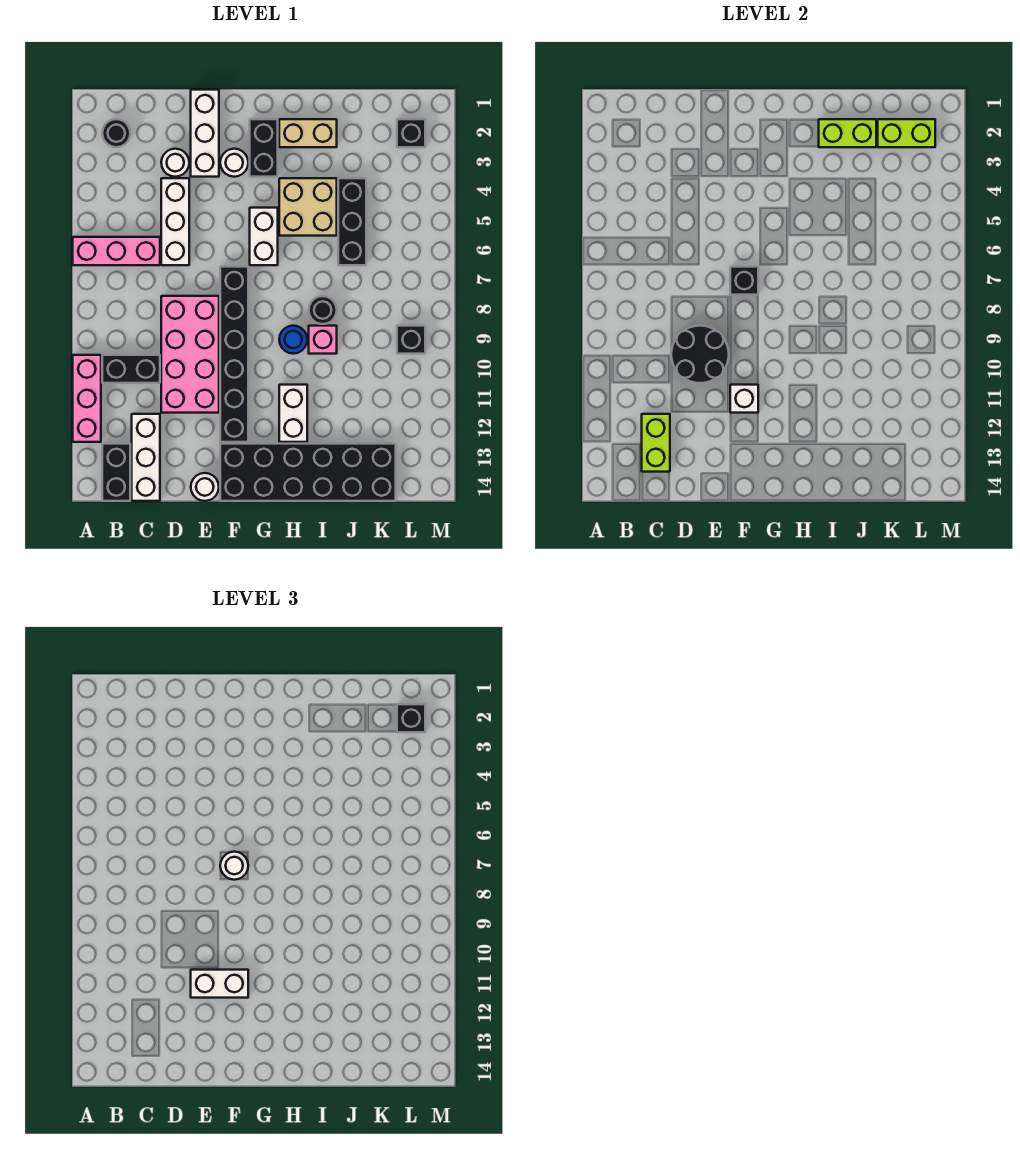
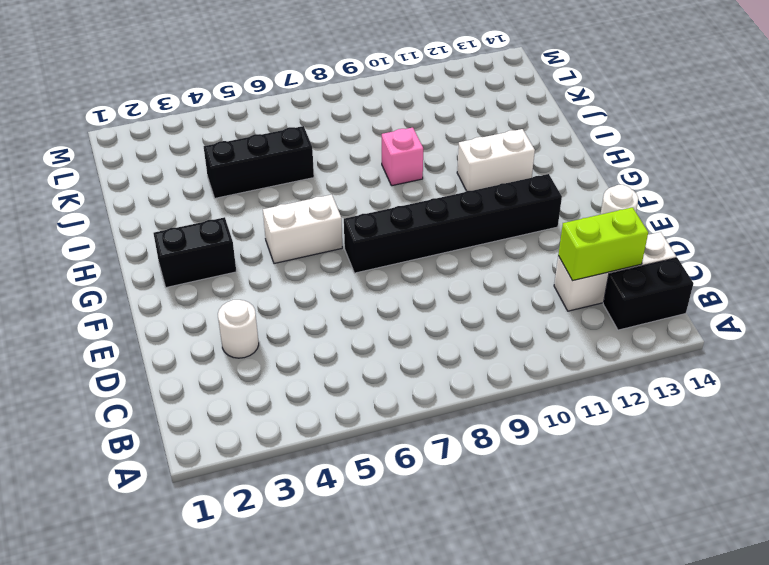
none -> pink 1x3 brick [73,237,160,265]
none -> pink 1x3 brick [73,355,101,442]
none -> black 1x1 round brick [102,119,130,147]
none -> black 1x2 brick [102,355,160,383]

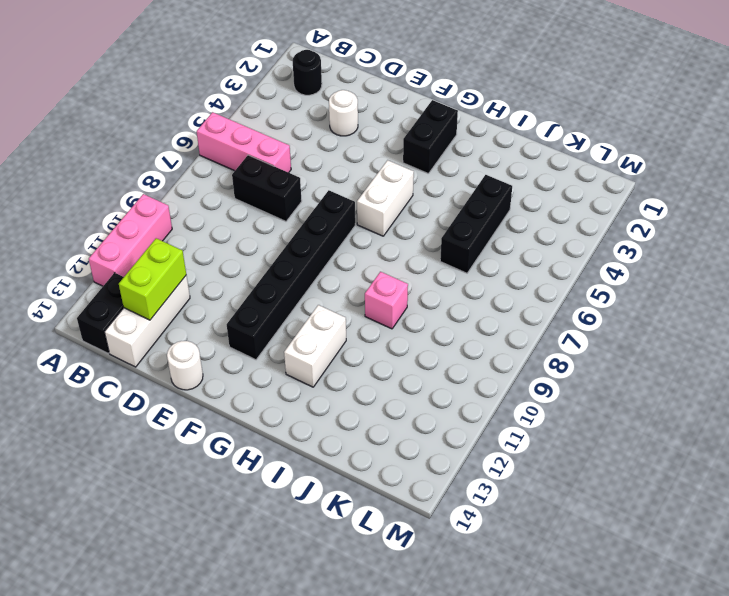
black 1x2 brick [232,155,302,221] -> black 1x2 brick moved to [102,355,160,383]
none -> white 1x3 brick [161,178,189,265]
none -> pink 2x4 brick [161,296,219,413]
none -> white 1x3 brick [191,90,219,177]
none -> white 1x1 round brick [220,149,248,177]

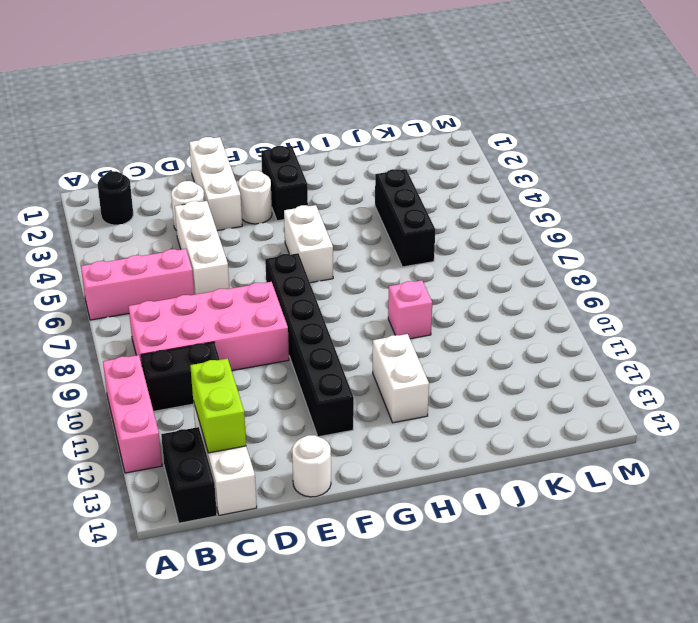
pink 2x4 brick [128,282,289,371] -> pink 2x4 brick turned to [161,296,219,413]
none -> black 2x6 brick [220,444,396,501]
none -> tan 1x2 brick [279,119,337,147]
none -> tan 2x2 brick [279,178,337,236]
none -> blue 1x1 round brick [279,326,307,354]

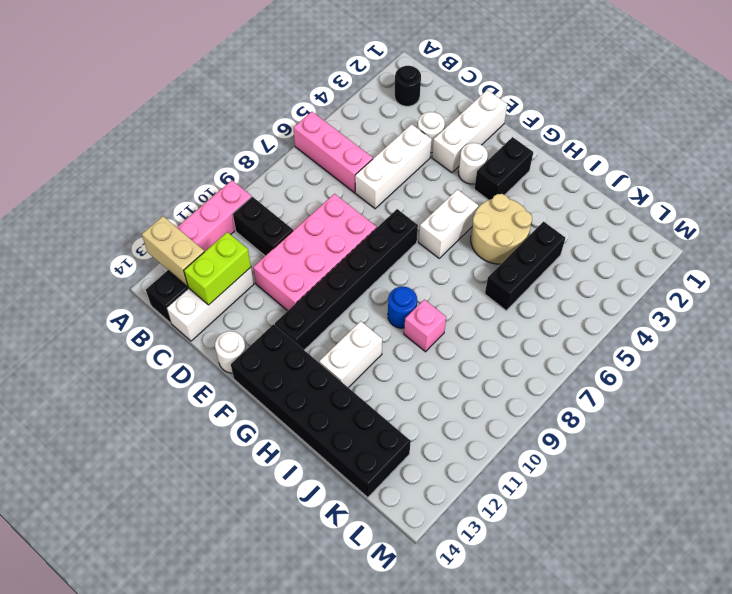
tan 1x2 brick [142,216,204,287] -> tan 1x2 brick moved to [279,119,337,147]
tan 2x2 round brick [471,194,532,264] -> tan 2x2 brick [279,178,337,236]
none -> black 1x1 round brick [309,296,337,324]
none -> black 1x1 brick [397,119,425,147]
none -> black 1x1 brick [397,326,425,354]
none -> black 2x2 round brick [671,326,729,383]

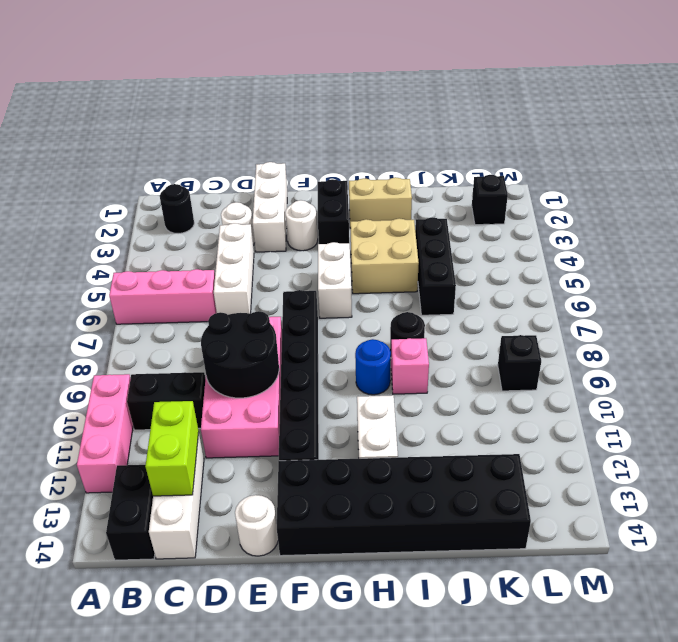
none -> black 1x1 brick [730,267,758,295]
none -> white 1x1 brick [730,385,758,413]
none -> lime 1x2 brick [819,119,876,147]
none -> lime 1x2 brick [878,119,935,147]

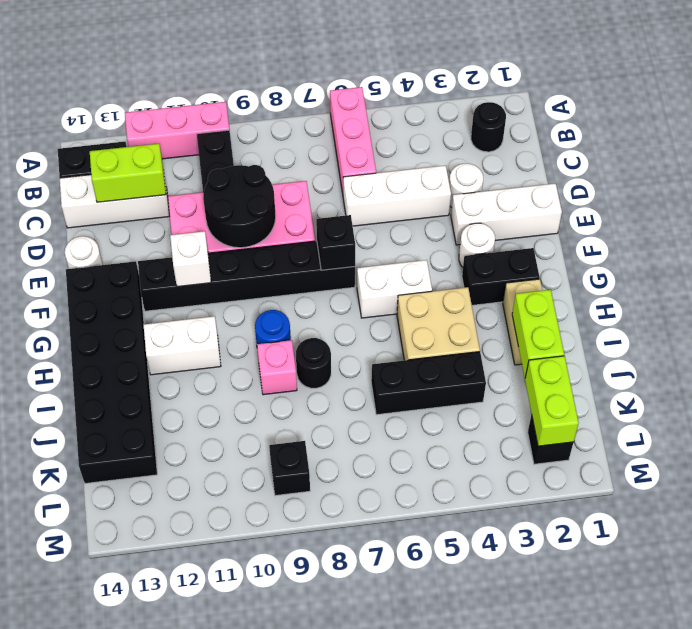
none -> white 1x2 brick [191,970,248,998]
none -> white 1x1 round brick [220,852,248,880]
none -> black 1x1 brick [397,704,425,732]

